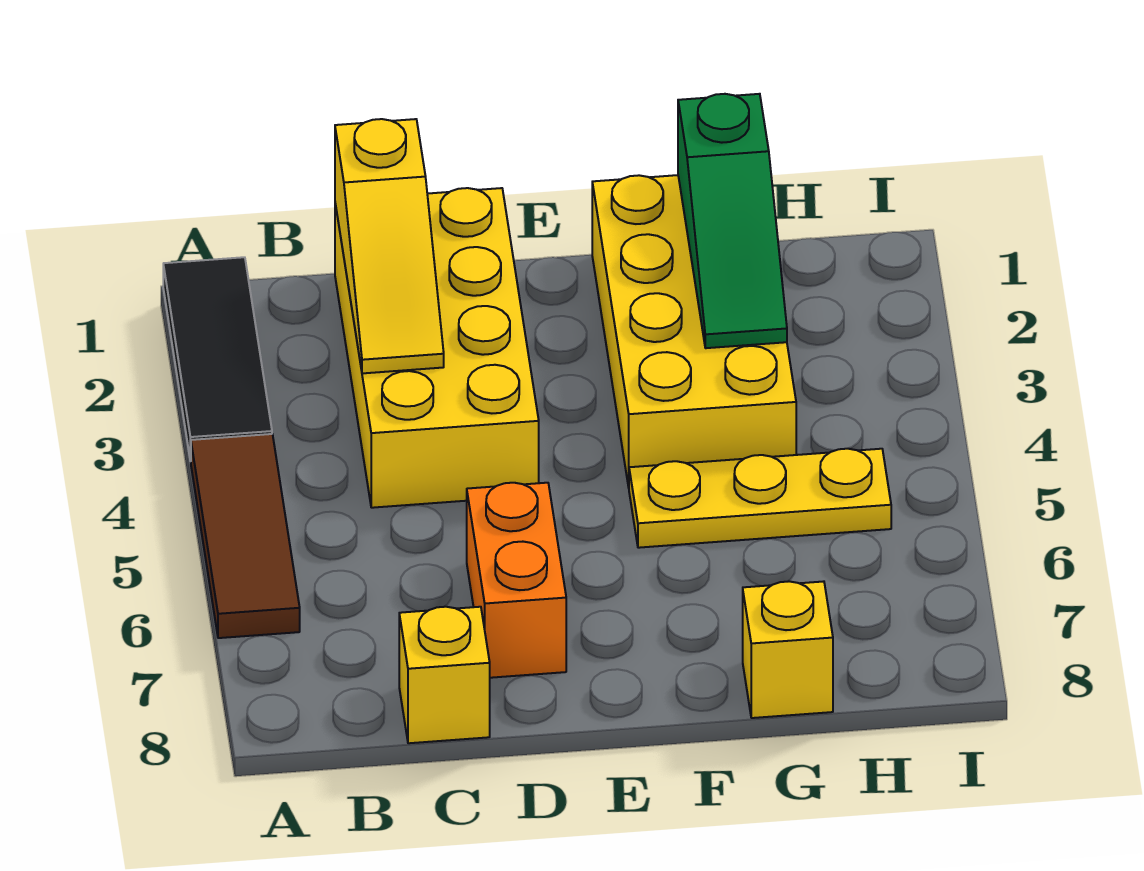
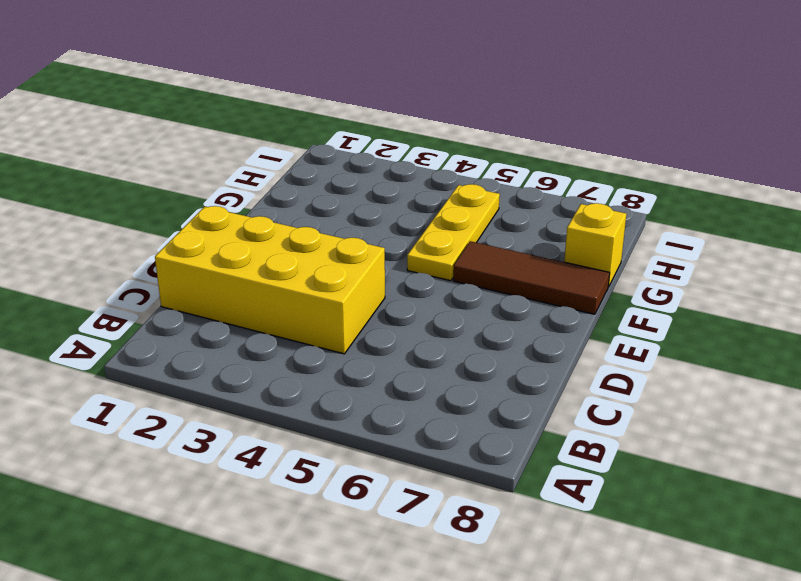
brown 1x3 tile [453,241,610,314] -> brown 1x3 tile moved to [191,434,300,638]
none -> black 1x3 tile [163,257,272,461]
none -> yellow 1x1 brick [399,607,490,743]

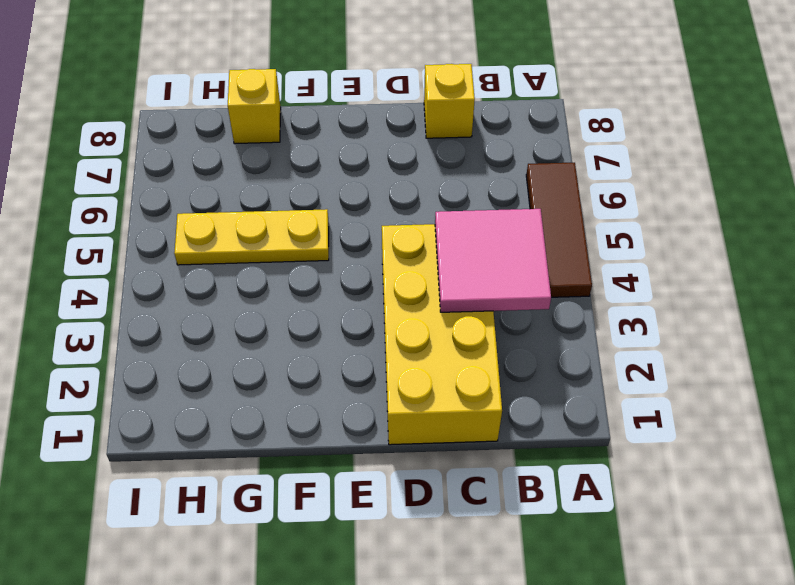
pink 2x2 tile [435,209,551,312] -> yellow 1x3 slope [335,119,444,373]
none -> black 1x3 tile [163,257,272,461]
none -> orange 1x2 brick [467,483,566,678]

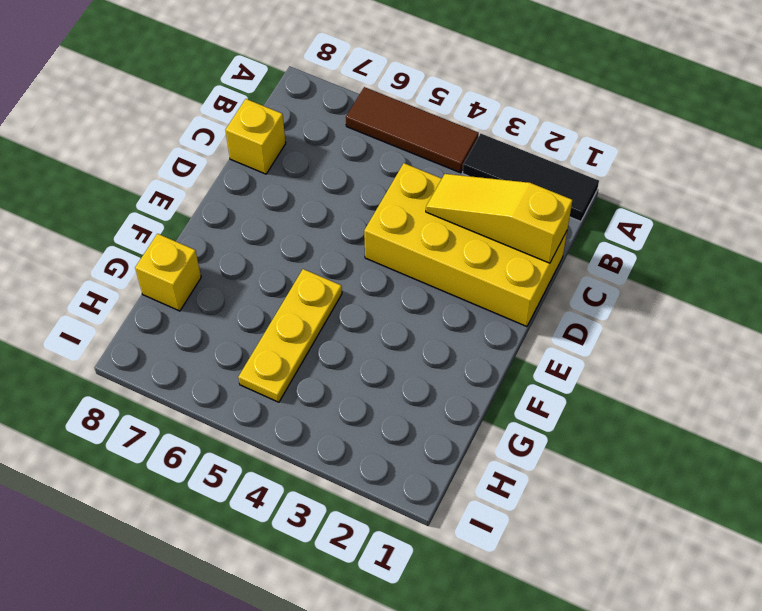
none -> orange 1x2 brick [467,483,566,678]
none -> yellow 2x4 brick [592,175,796,487]

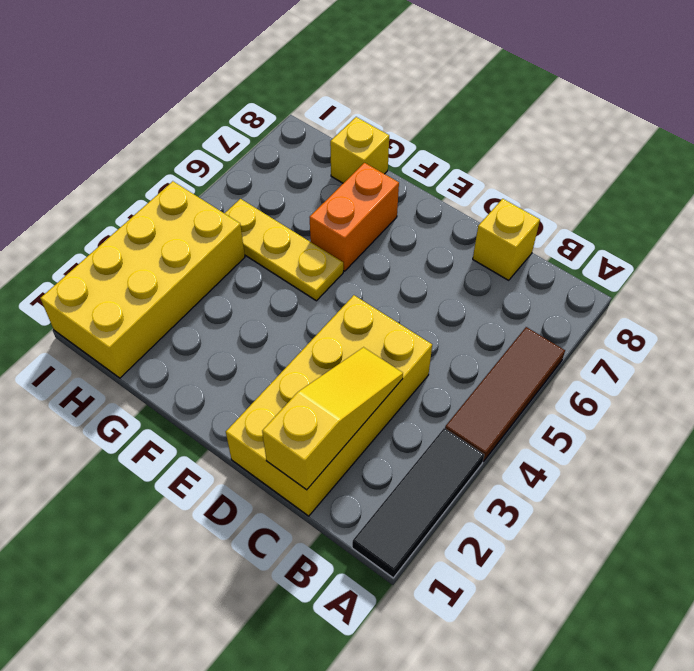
orange 1x2 brick [310,163,399,271] -> orange 1x2 brick moved to [467,483,566,678]
yellow 2x4 brick [41,181,245,378] -> yellow 2x4 brick moved to [592,175,796,487]
none -> green 1x3 slope [678,94,787,348]

